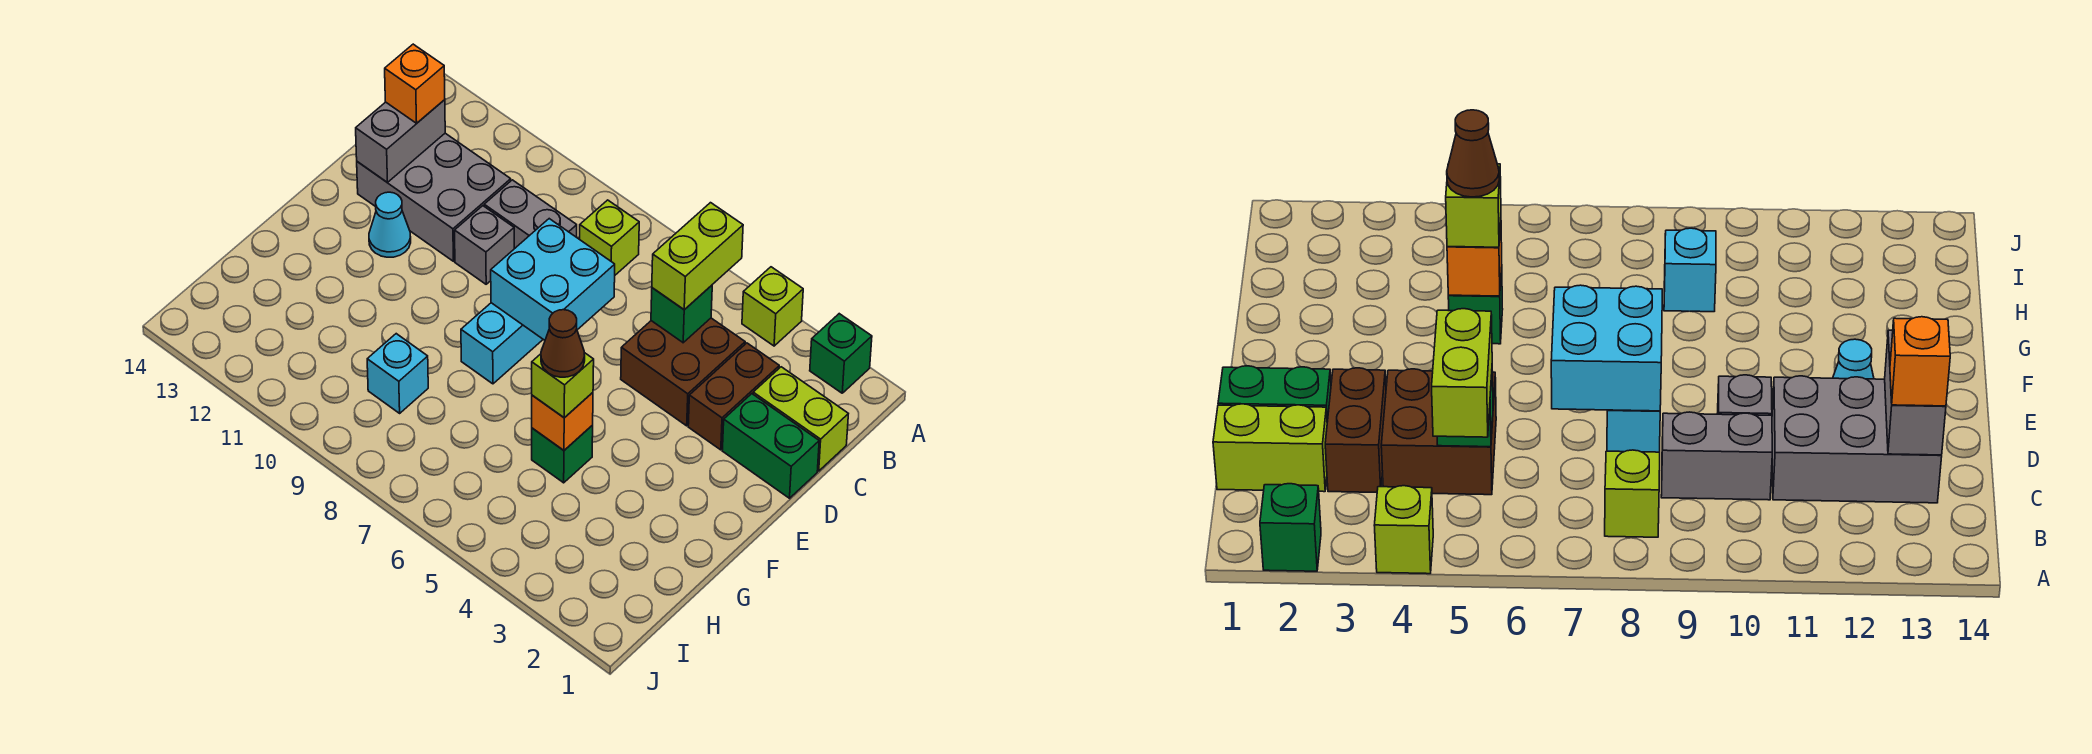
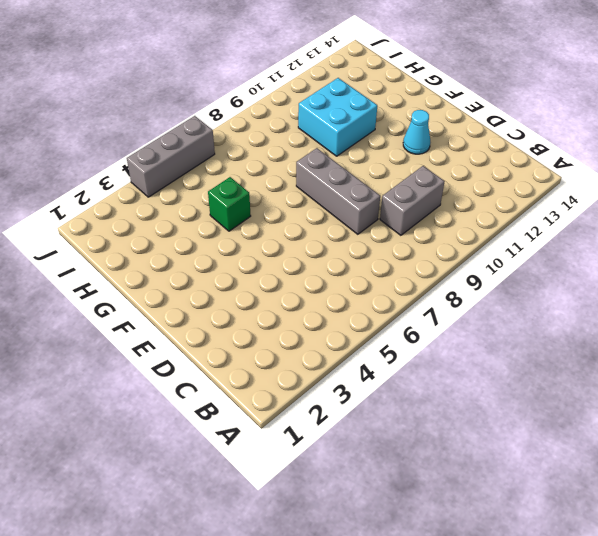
grey 1x3 brick [296,148,380,234] -> cyan 1x3 brick [461,303,543,384]
cyan 2x2 brick [298,78,377,156] -> cyan 2x2 brick moved to [491,219,615,340]
grey 1x3 brick [127,116,215,197] -> none
none -> green 1x1 brick [810,314,872,393]
none -> lime 1x1 brick [742,267,803,346]
none -> lime 1x1 brick [580,200,639,275]

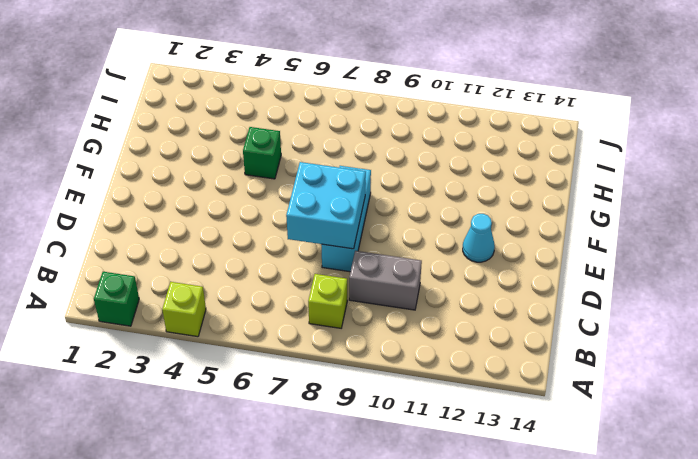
none -> lime 1x2 brick [753,367,848,471]
none -> brown 1x2 brick [688,343,779,450]
none -> brown 2x2 brick [621,318,745,426]

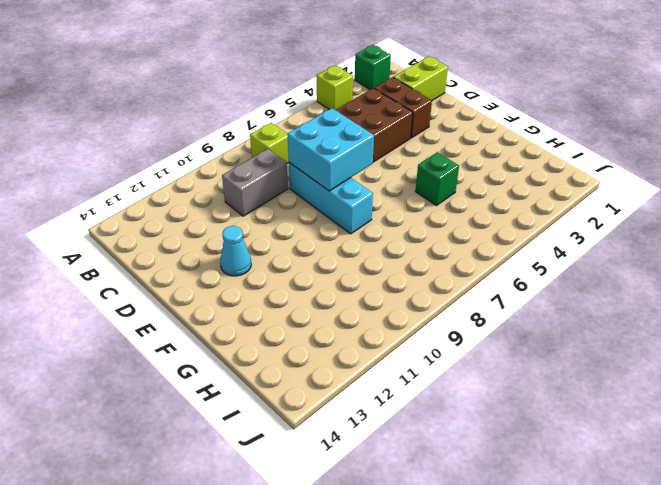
none -> grey 2x3 brick [357,133,511,261]
none -> green 1x2 brick [722,394,819,498]
none -> grey 1x1 brick [455,206,514,284]

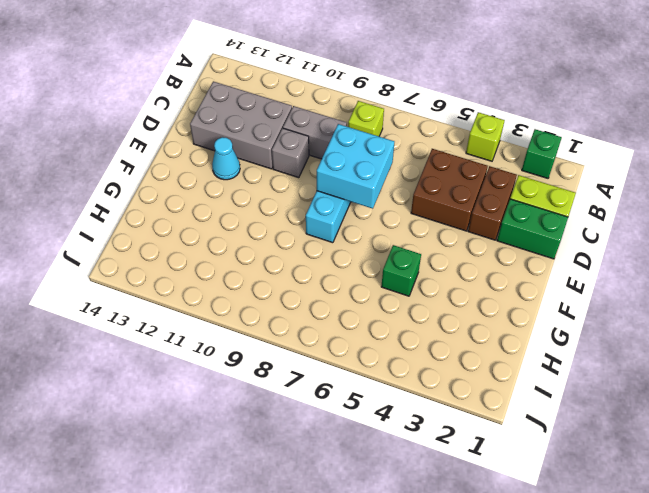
none -> cyan 1x1 brick [367,334,428,413]
none -> green 1x1 brick [651,285,712,343]
none -> grey 1x2 brick [356,100,445,182]

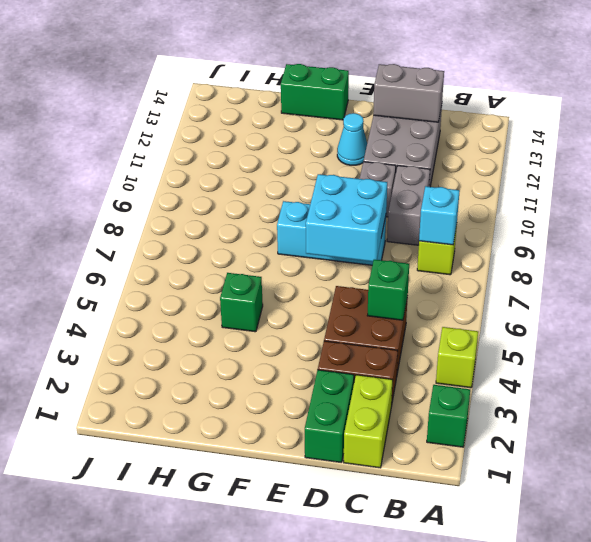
cyan 1x1 brick [419,186,460,245] -> cyan 1x1 brick moved to [367,334,428,413]
green 1x2 brick [281,64,349,120] -> none
none -> orange 1x1 brick [532,393,593,450]
none -> lime 1x2 brick [652,203,743,310]
none -> orange 1x1 brick [385,44,445,123]

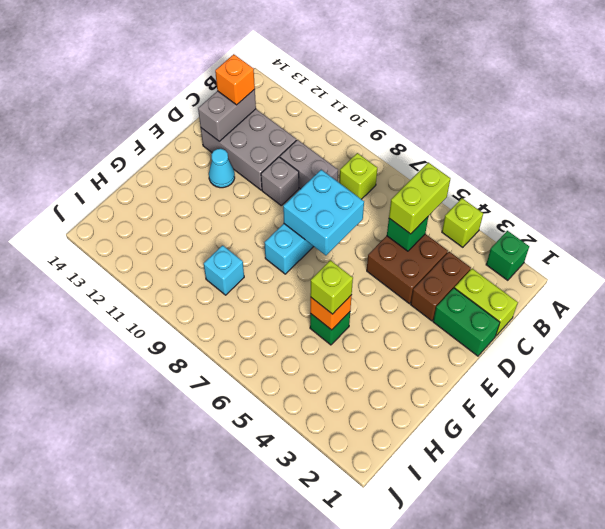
none -> brown 1x1 cone [541,310,585,377]

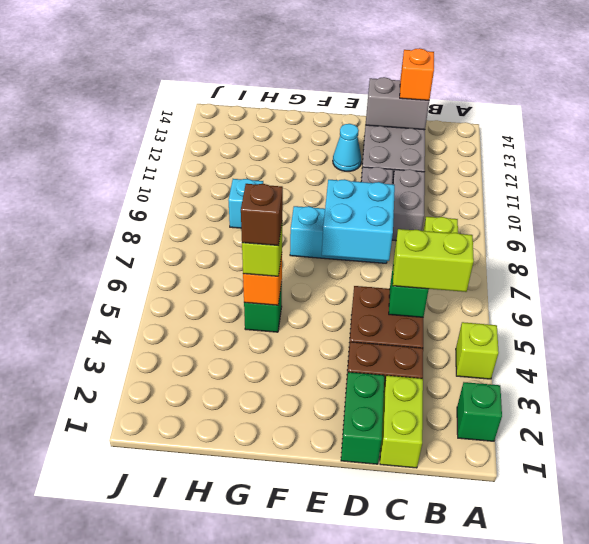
brown 1x1 brick [241,184,283,246] -> brown 1x1 cone [541,310,585,377]

